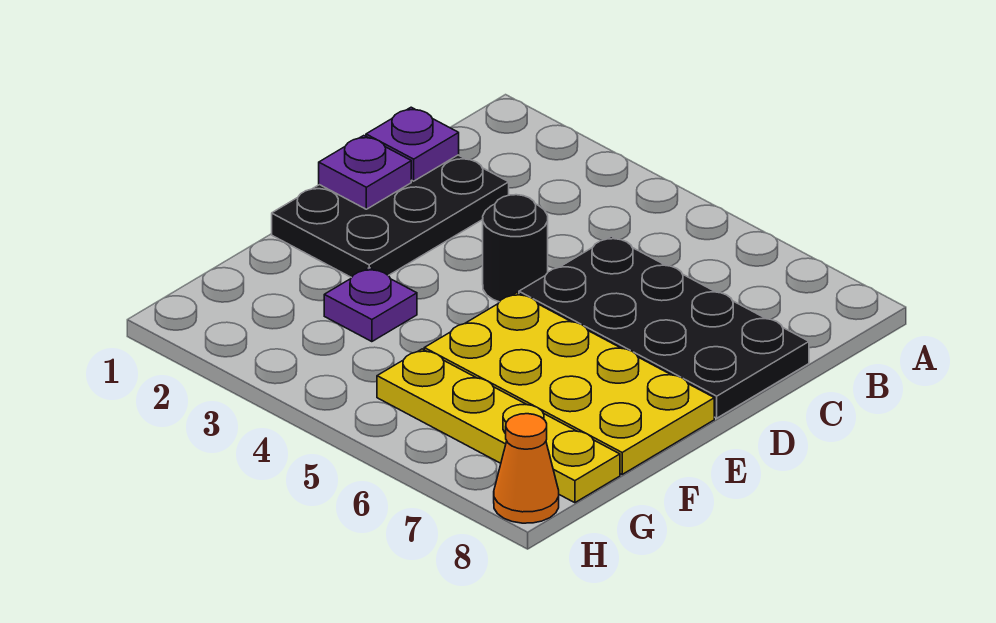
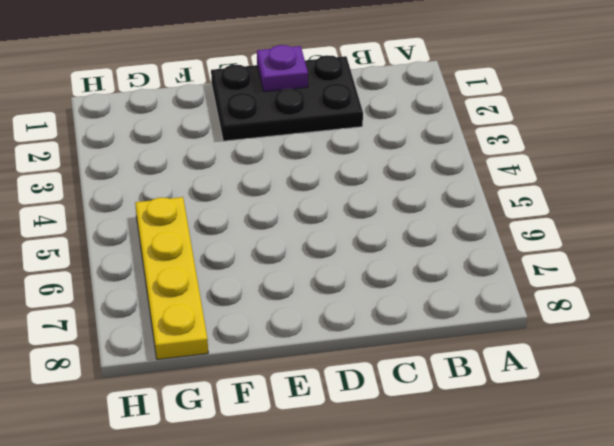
none -> black 2x4 plate [519,236,809,418]
none -> black 1x1 round brick [483,195,548,302]

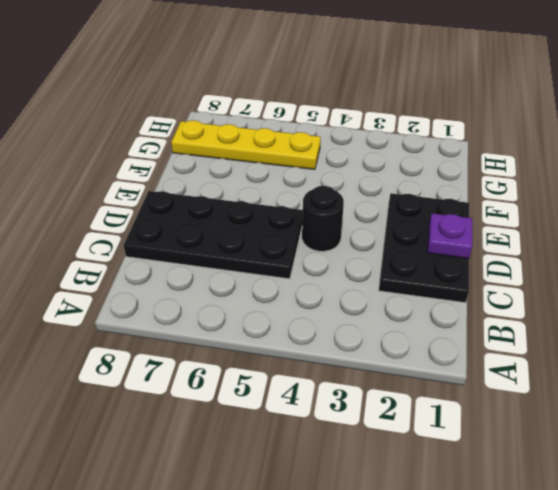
none -> yellow 2x4 plate [424,293,714,474]
none -> purple 1x1 plate [324,268,417,342]

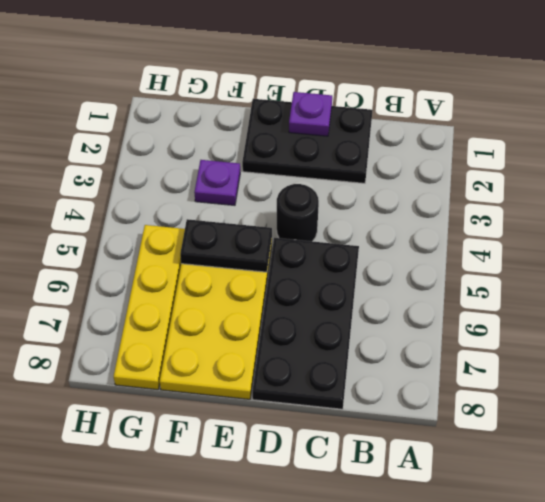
black 1x2 plate [180,219,272,272] -> none
none -> orange 1x1 cone [494,414,559,523]
none -> purple 1x1 plate [366,107,459,181]

